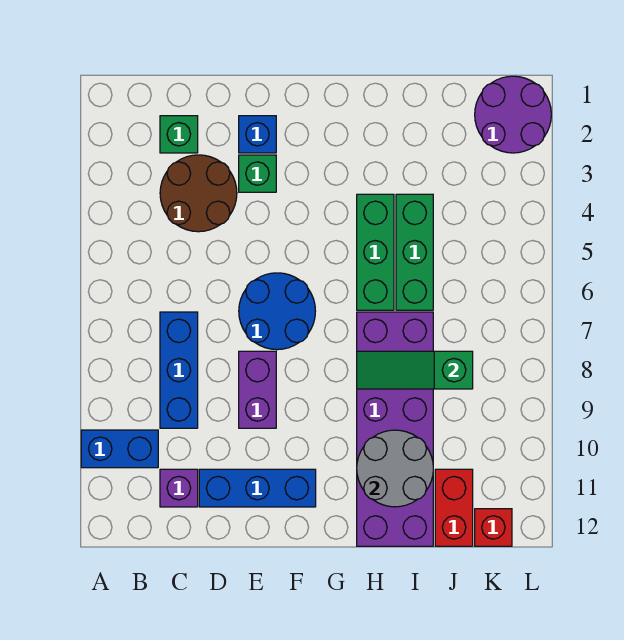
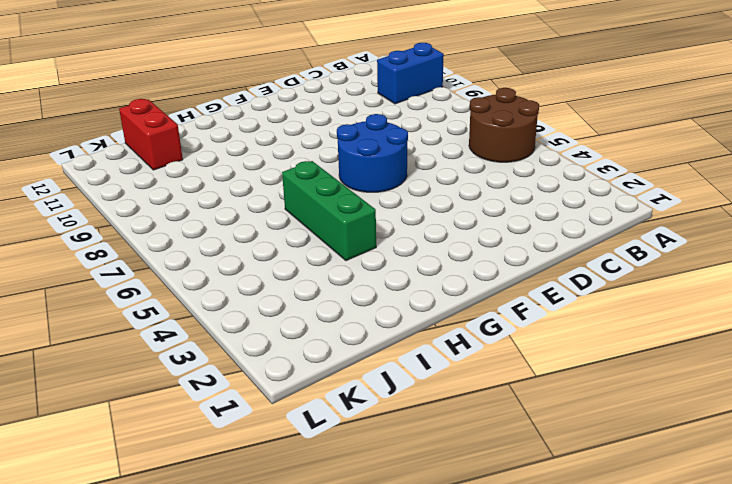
brown 2x2 round brick [469,88,539,162] -> brown 2x2 round brick moved to [160,155,237,232]
none -> green 1x1 brick [160,116,198,153]
none -> blue 1x3 brick [160,312,198,428]
none -> purple 1x1 brick [160,469,198,507]

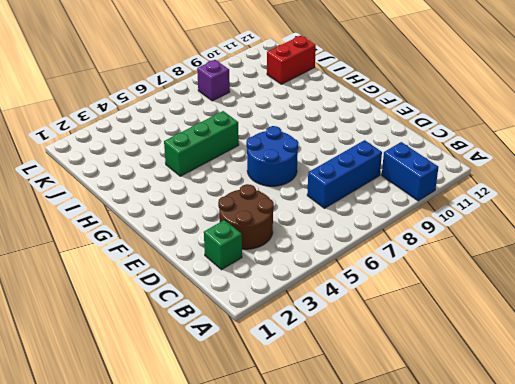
purple 1x1 brick [197,60,230,101] -> purple 1x1 brick moved to [160,469,198,507]
none -> blue 1x3 brick [199,469,316,507]
none -> blue 1x1 brick [239,116,276,153]
none -> green 1x1 brick [239,155,276,192]

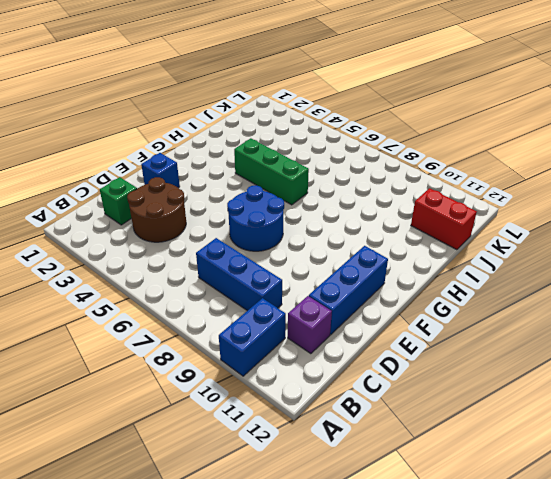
none -> green 1x1 brick [239,155,276,192]
none -> purple 1x2 brick [239,351,276,428]
none -> purple 2x6 brick [357,312,433,546]

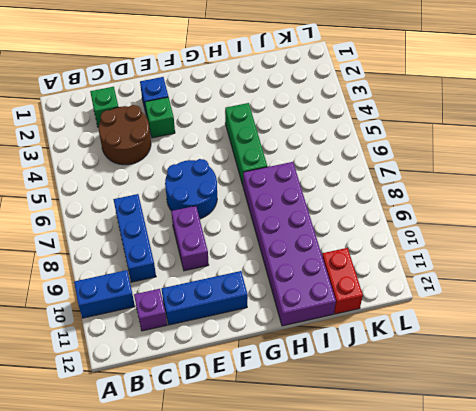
none -> green 1x3 brick [396,194,433,310]
none -> purple 2x2 round brick [475,76,551,153]
none -> red 1x1 brick [475,509,512,546]

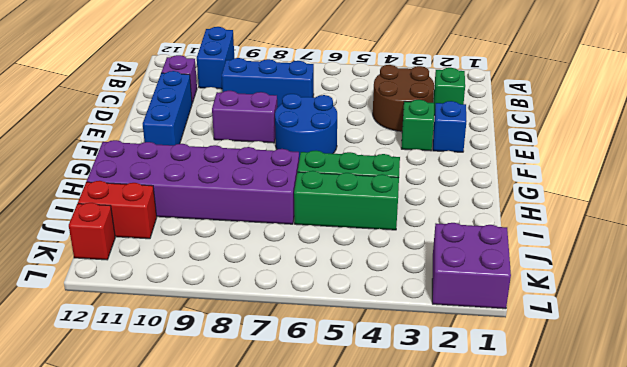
purple 2x2 brick [432,223,511,309] -> purple 2x2 round brick [475,76,551,153]
none -> green 1x3 slope [357,351,473,389]
none -> grey 2x2 round brick [357,430,433,507]

